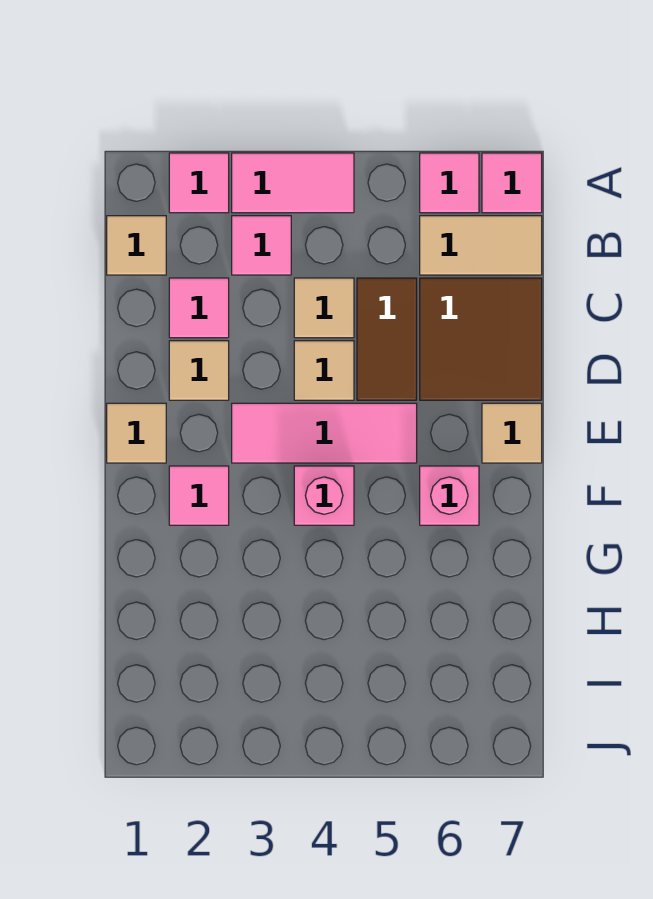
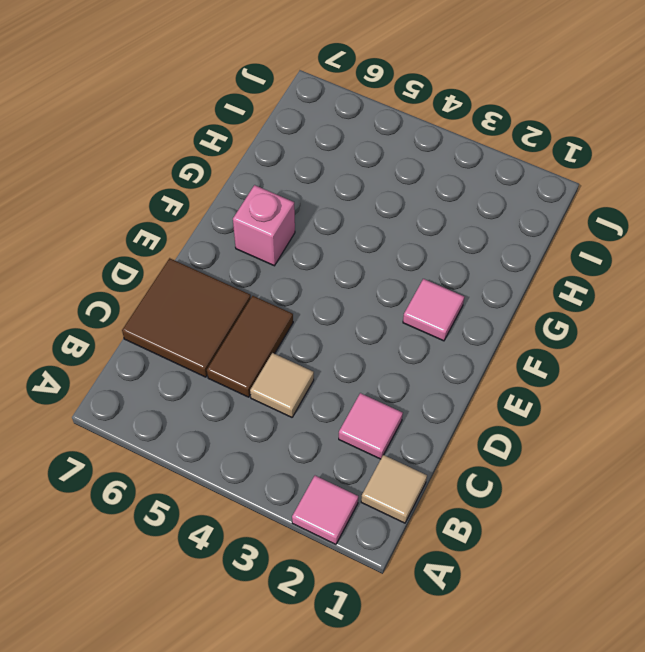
none -> pink 1x2 tile [232,153,354,213]
none -> pink 1x1 tile [420,153,479,213]
none -> pink 1x1 tile [482,153,542,213]

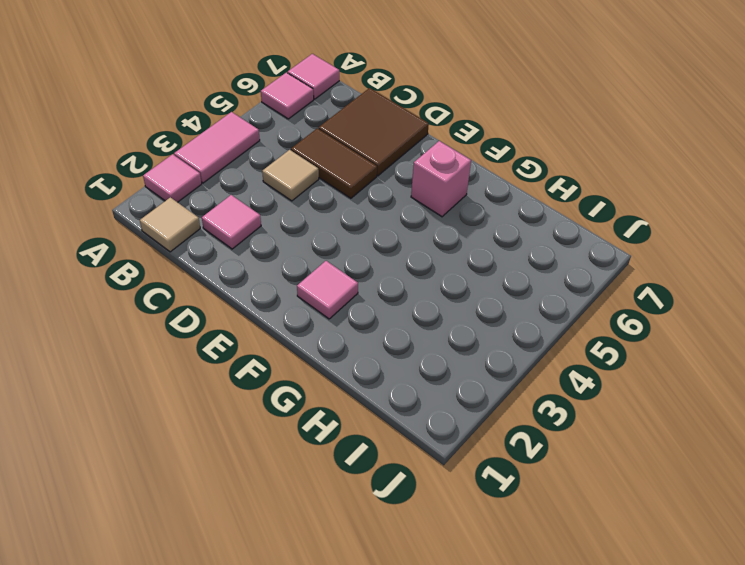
none -> pink 1x1 tile [232,216,291,275]
none -> tan 1x2 tile [420,216,542,275]
none -> tan 1x1 tile [169,341,229,400]

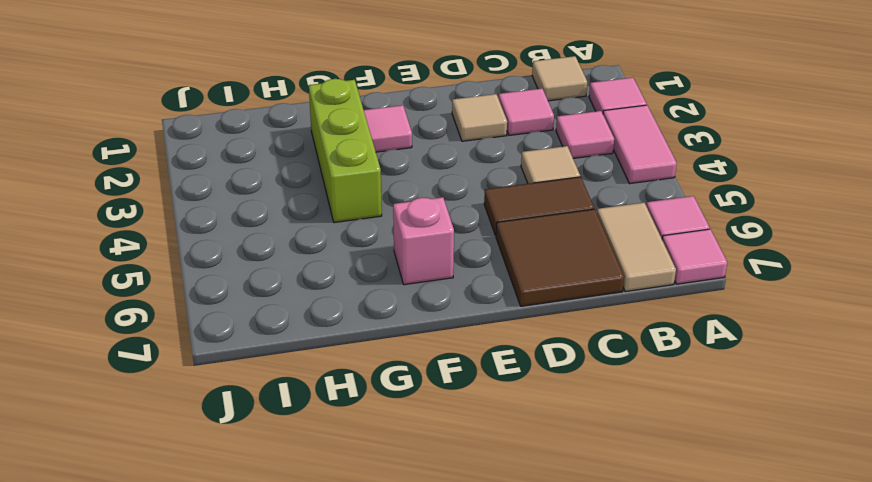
lime 1x3 brick [309,79,382,223] -> none
none -> tan 1x1 tile [294,341,354,400]
none -> tan 1x1 tile [107,403,166,463]
none -> pink 1x3 tile [232,403,417,463]

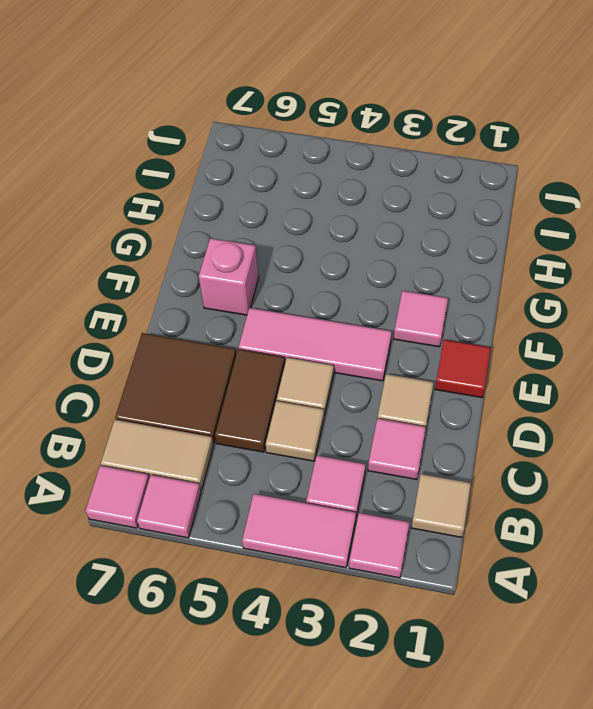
red 1x1 tile [435,340,491,398] -> tan 1x1 tile [107,403,166,463]
none -> tan 1x1 tile [482,403,542,463]
none -> pink 1x1 brick [294,466,354,525]

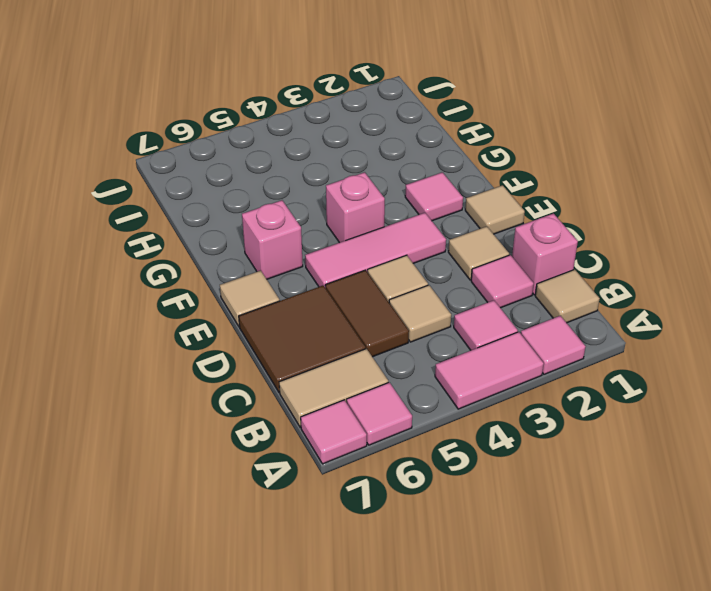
pink 1x1 brick [512,213,578,295] -> none

